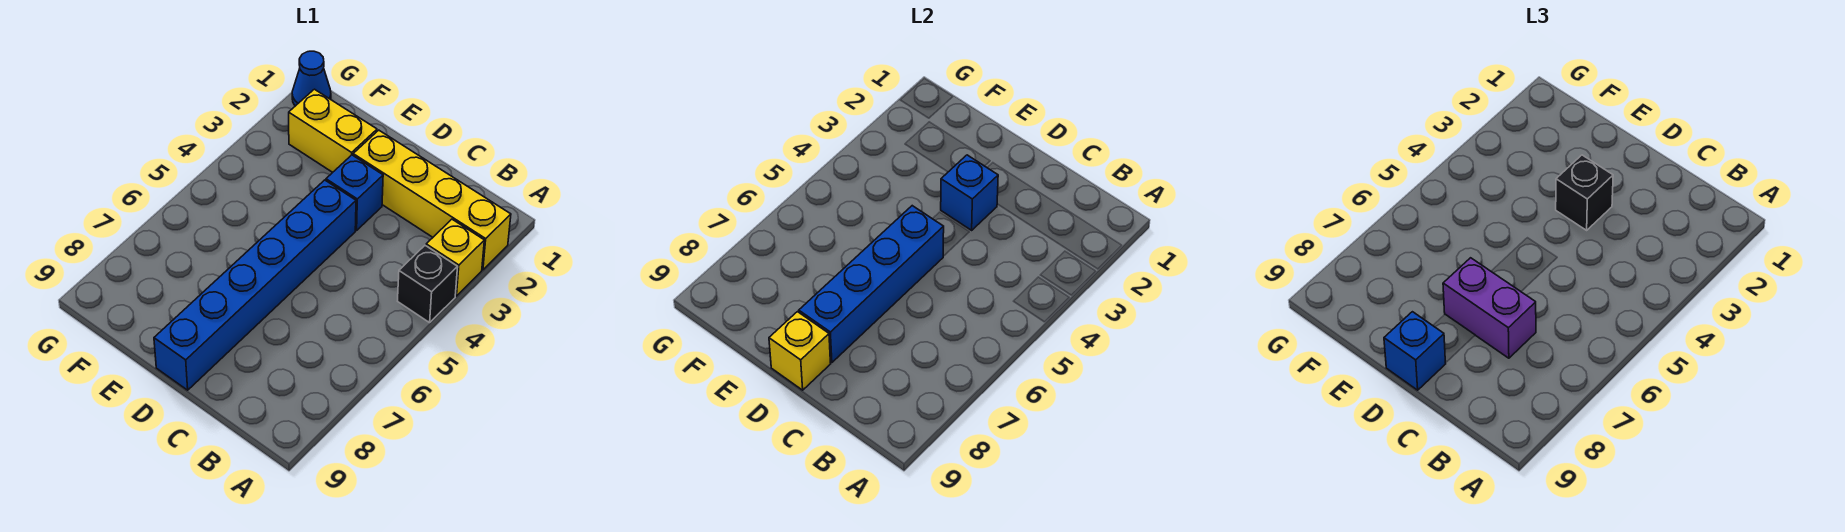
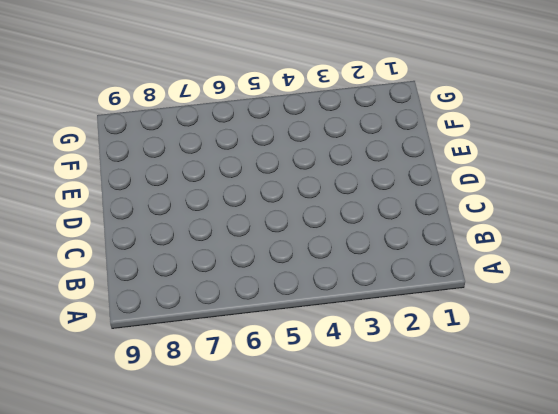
none -> yellow 1x4 brick [353,130,511,270]
none -> yellow 1x1 brick [426,219,484,296]
none -> black 1x1 brick [398,246,458,323]

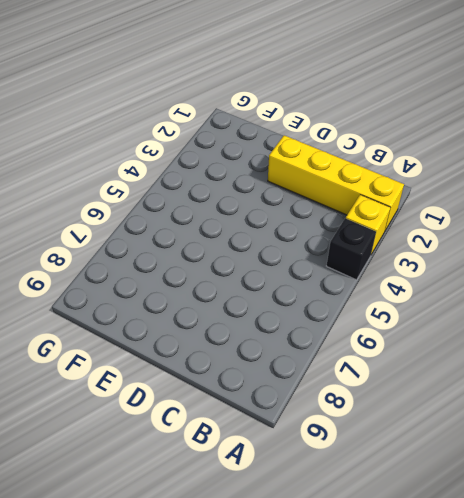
none -> blue 1x1 brick [326,155,383,230]
none -> blue 1x6 brick [154,180,356,390]
none -> yellow 1x2 brick [289,89,377,172]

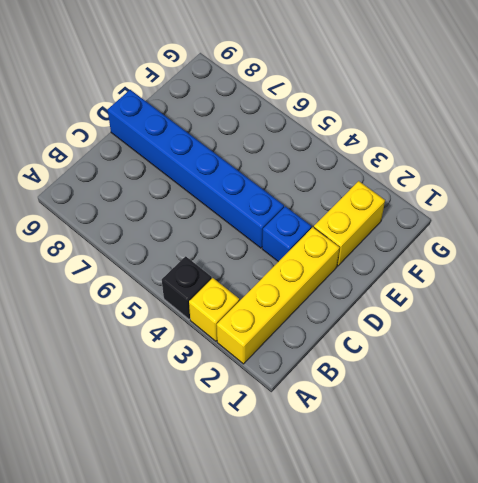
none -> blue 1x1 cone [292,51,331,106]
none -> blue 1x1 brick [941,155,998,230]
none -> blue 1x4 brick [799,206,944,362]

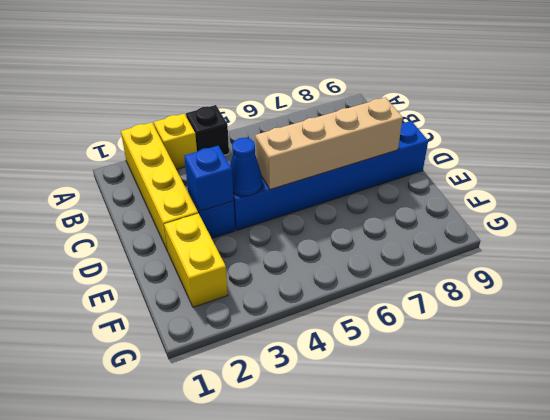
blue 1x1 cone [230,138,262,196] -> blue 1x1 cone moved to [292,51,331,106]
tan 1x4 brick [255,97,403,189] -> blue 1x4 brick [799,206,944,362]
none -> yellow 1x1 brick [769,312,831,390]
none -> purple 1x2 brick [1443,258,1536,358]
none -> black 1x1 brick [1556,155,1613,230]

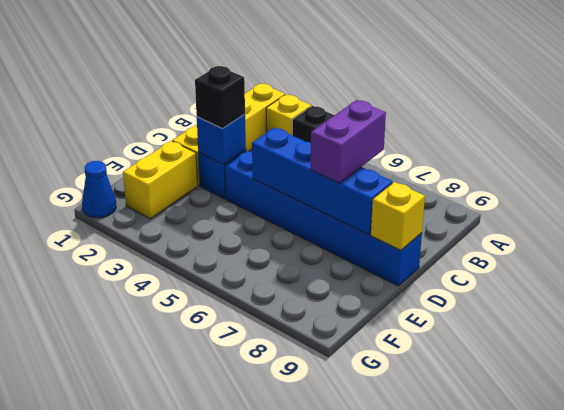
none -> blue 1x1 brick [1384,312,1446,390]

